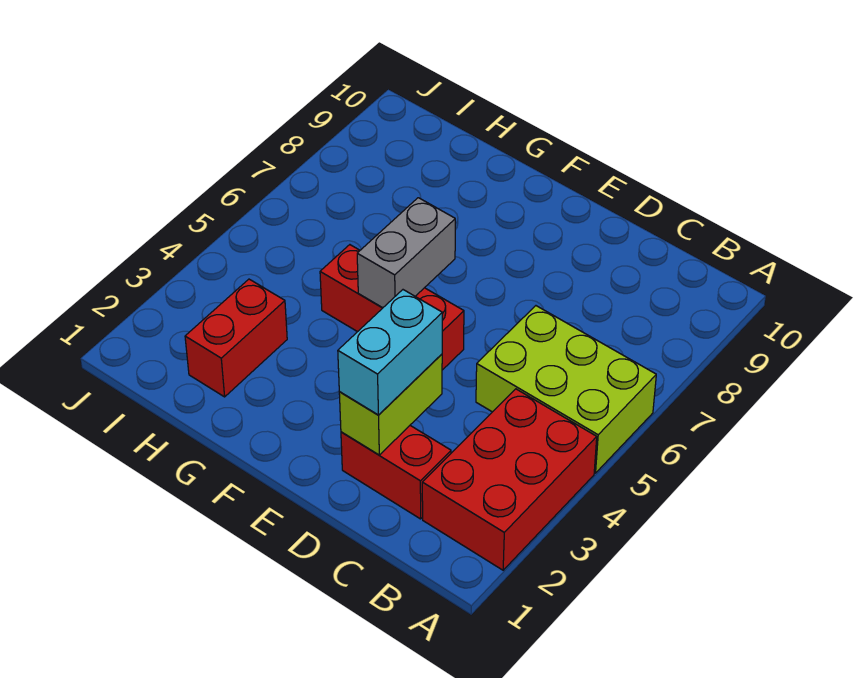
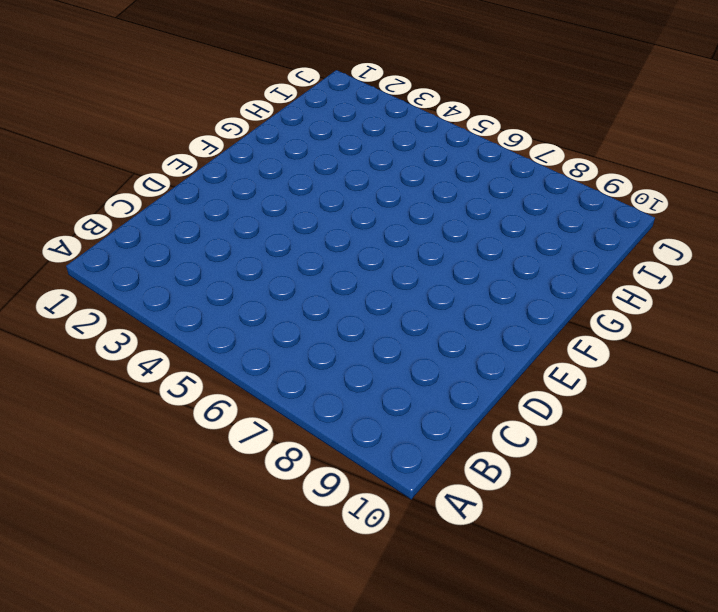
none -> red 2x3 brick [422,389,597,570]
none -> lime 2x3 brick [476,306,656,473]

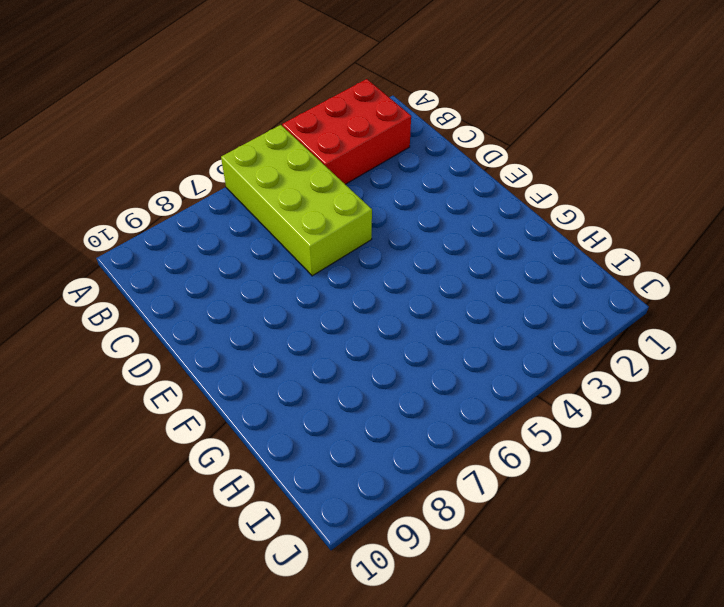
lime 2x4 brick [221,125,372,276] -> lime 2x3 brick [476,306,656,473]
none -> red 1x2 brick [341,426,451,519]
none -> red 1x3 brick [320,245,464,370]

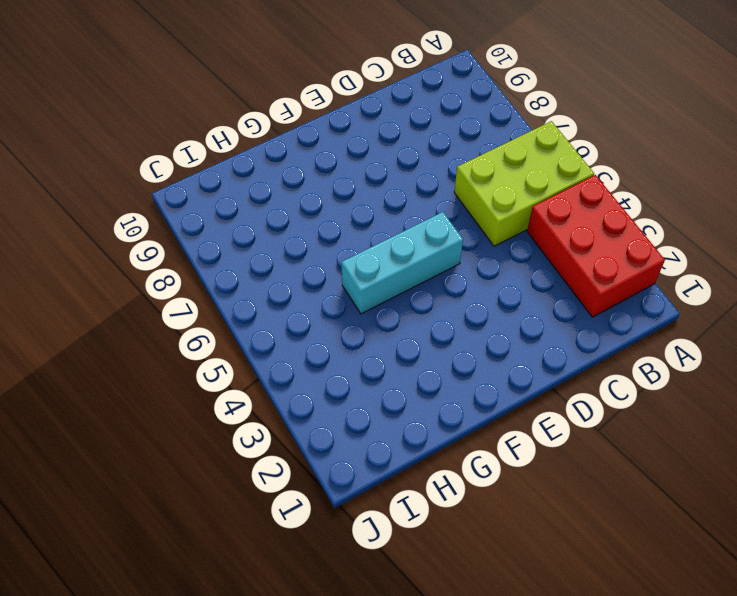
cyan 1x3 brick [341,212,463,314] -> red 1x3 brick [320,245,464,370]
none -> red 1x2 brick [341,426,451,519]
none -> red 1x2 brick [185,279,287,397]

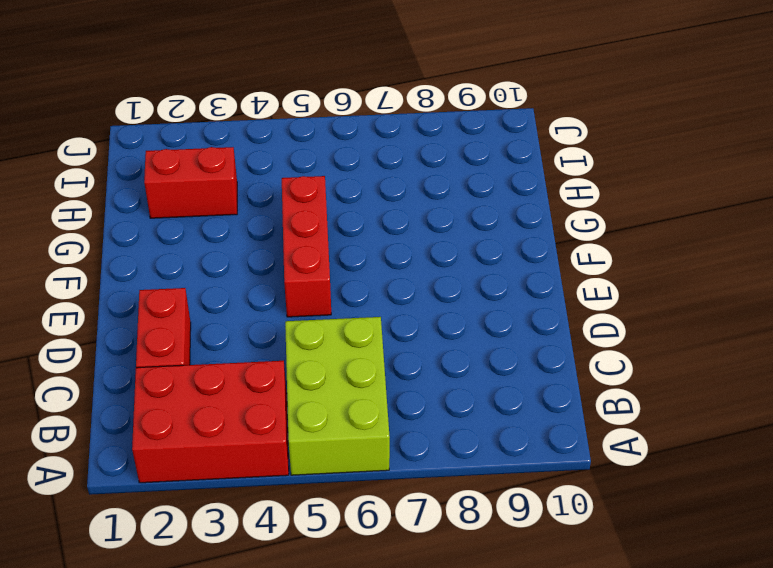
none -> lime 1x2 brick [339,354,442,455]
none -> grey 1x2 brick [357,198,455,308]

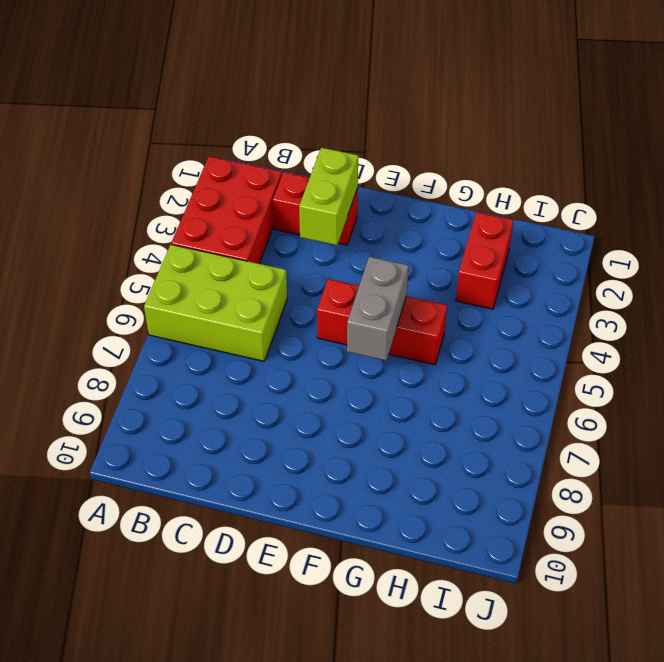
none -> cyan 1x2 brick [338,290,442,415]

